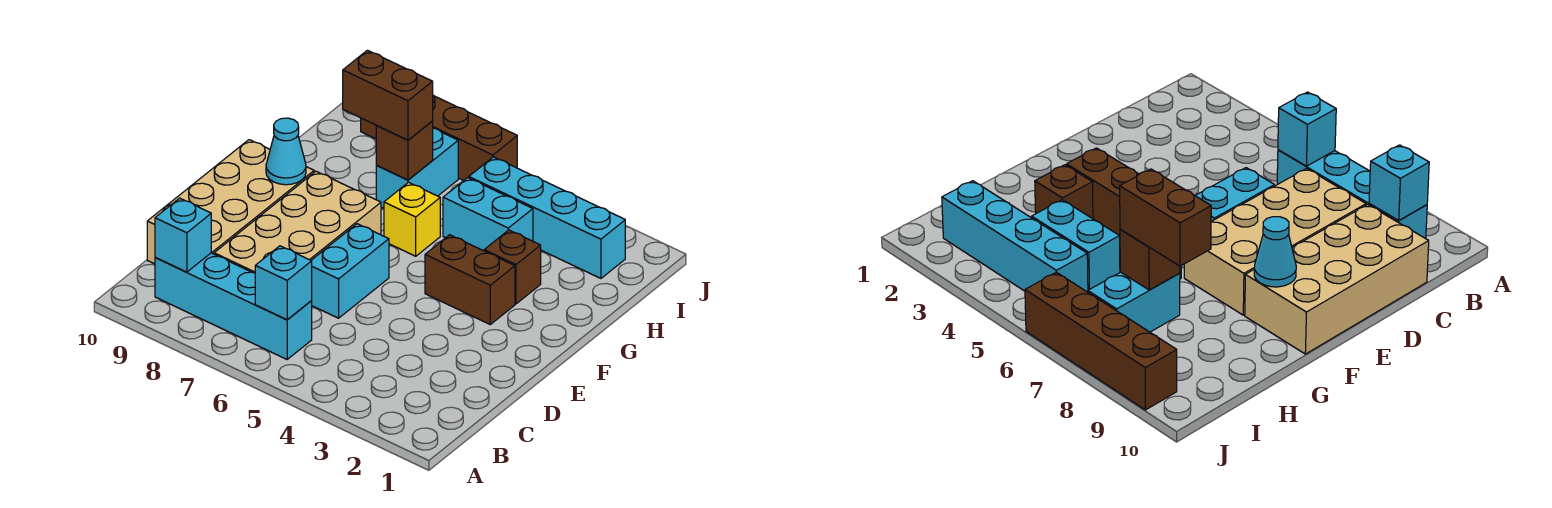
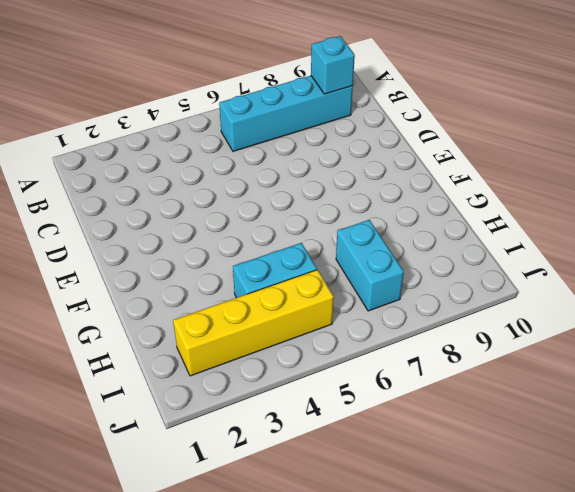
yellow 1x4 brick [173,270,334,376] -> cyan 1x4 brick [469,157,625,278]
none -> tan 2x4 brick [214,171,381,273]
none -> tan 2x4 brick [147,140,314,264]
none -> cyan 1x2 brick [311,224,389,318]

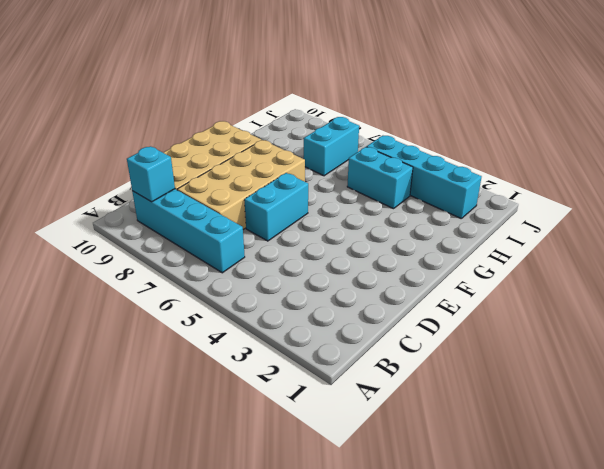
none -> brown 1x2 brick [425,235,515,324]
none -> brown 1x1 brick [484,230,541,304]
none -> yellow 1x1 brick [384,182,440,256]

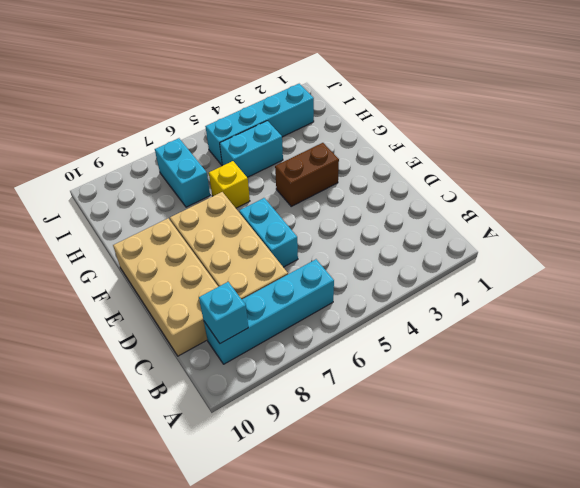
none -> brown 1x1 brick [484,230,541,304]
none -> brown 1x4 brick [361,95,517,181]
none -> cyan 1x1 brick [255,246,312,320]

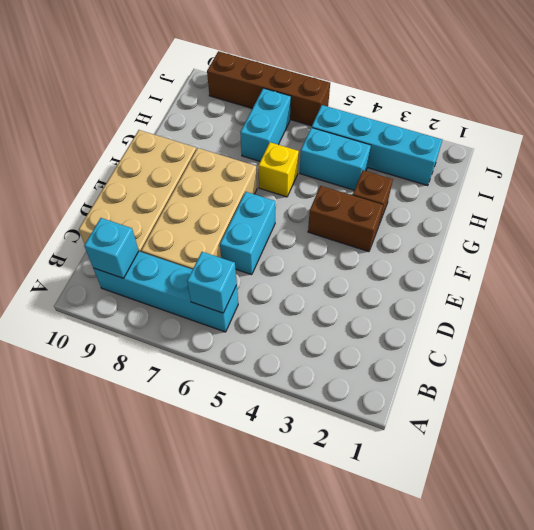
none -> cyan 1x1 cone [266,118,306,185]
none -> brown 1x1 brick [376,121,433,180]
none -> brown 1x2 brick [343,50,433,140]

